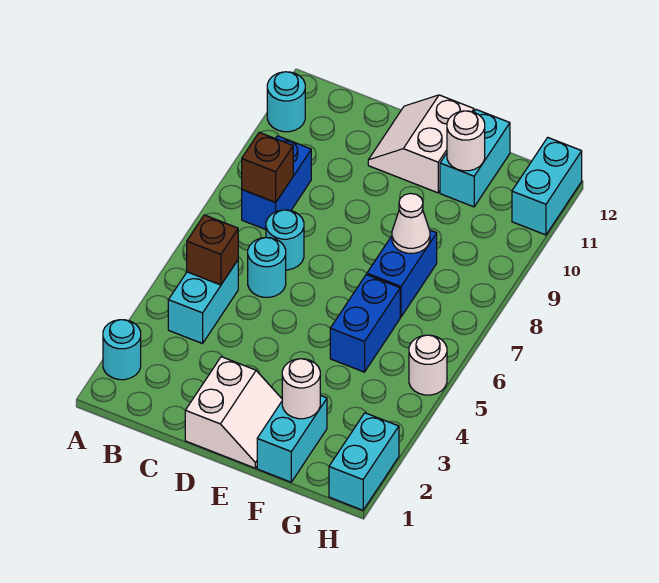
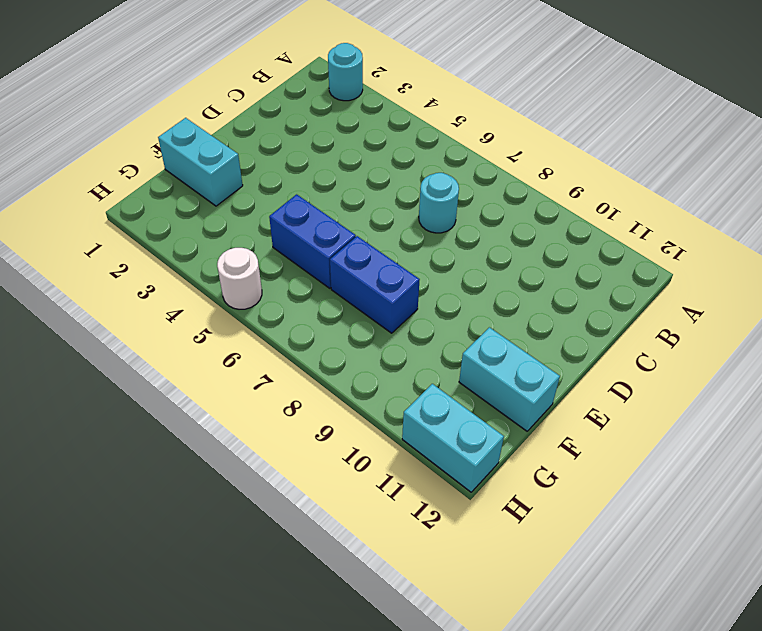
none -> cyan 1x1 round brick [267,72,305,132]
none -> cyan 1x2 brick [168,260,238,344]
none -> blue 1x2 brick [242,136,311,230]

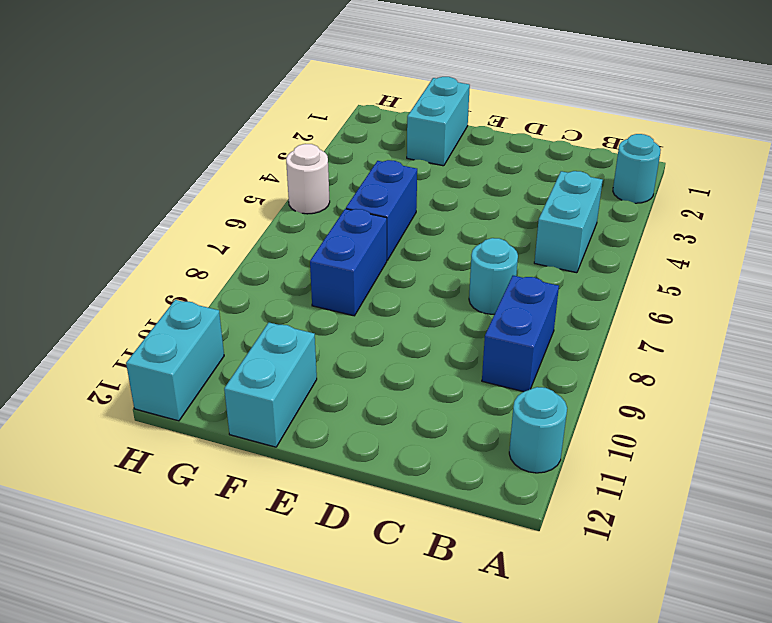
none -> cyan 1x1 round brick [248,238,286,297]
none -> white 2x2 slope [185,357,282,468]
none -> white 2x2 slope [368,95,474,193]

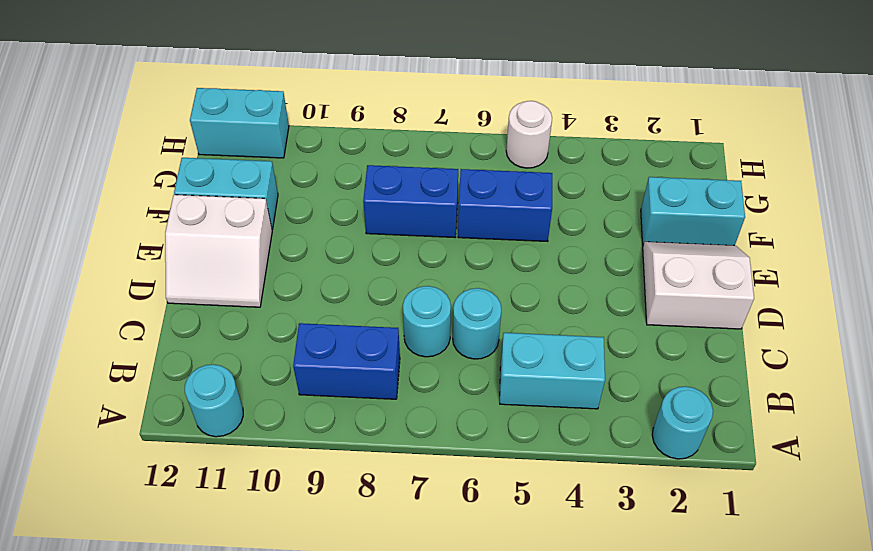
none -> cyan 1x2 brick [329,413,399,510]
none -> brown 1x1 brick [187,215,238,285]
none -> brown 1x1 brick [242,132,293,202]

